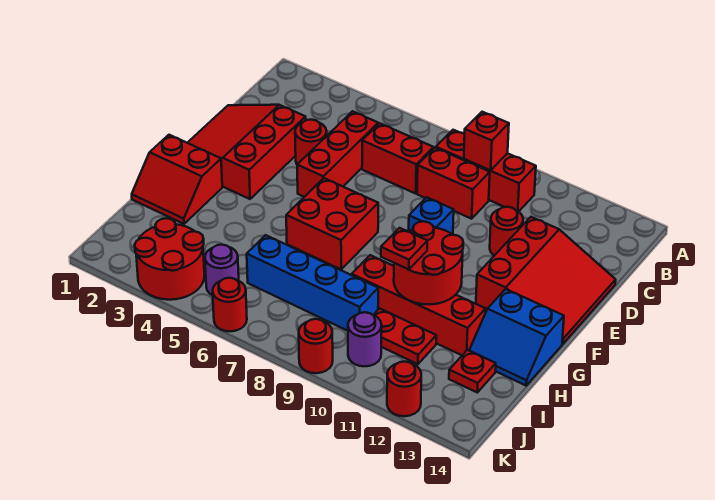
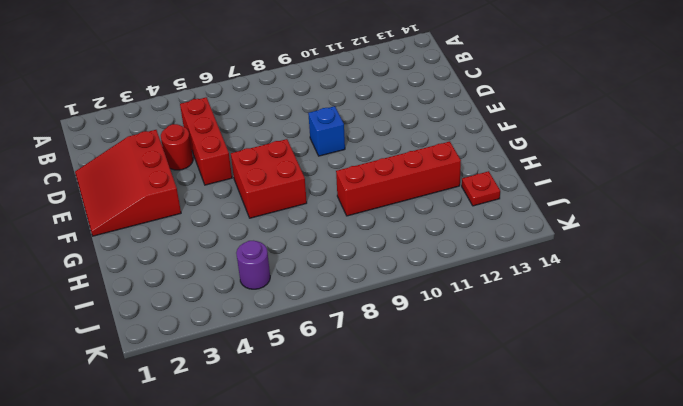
none -> red 1x3 brick [436,130,536,212]
none -> red 1x2 brick [362,123,434,194]
none -> red 1x2 brick [417,148,490,219]

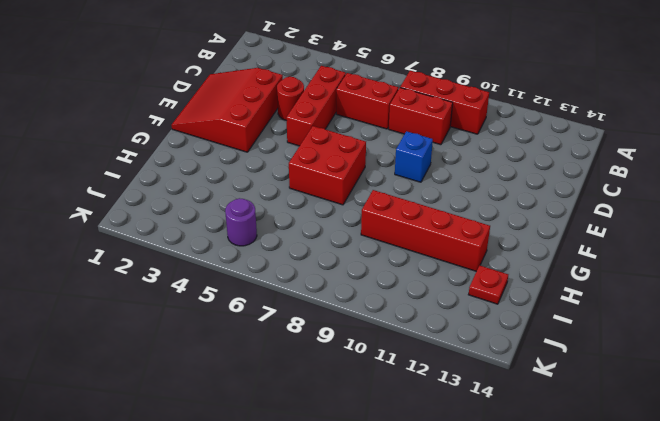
none -> red 1x1 round brick [490,207,523,256]
none -> red 3x3 slope [476,217,616,344]
none -> red 2x2 slope [132,135,222,224]

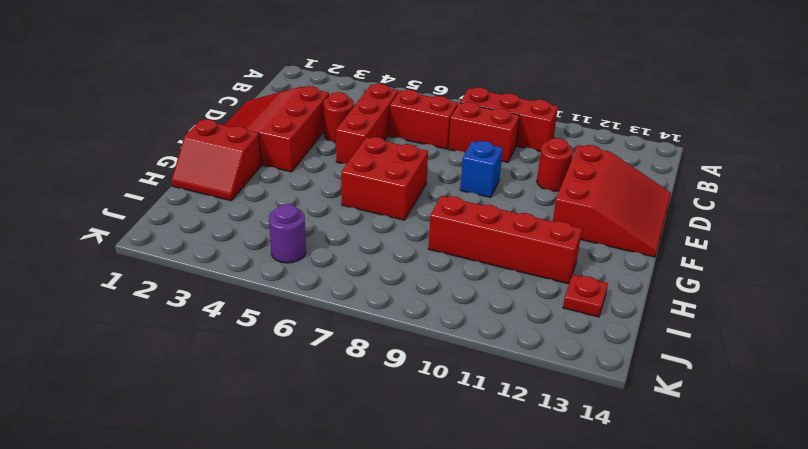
none -> blue 2x2 slope [469,289,564,385]
none -> blue 1x4 brick [247,235,378,331]
none -> red 1x2 plate [374,308,436,364]

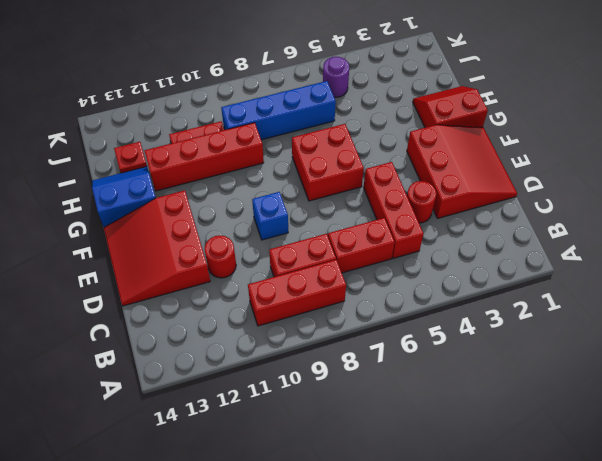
none -> red 2x2 round brick [135,218,204,300]
none -> purple 1x1 round brick [348,312,382,366]
none -> red 1x1 round brick [213,278,247,331]

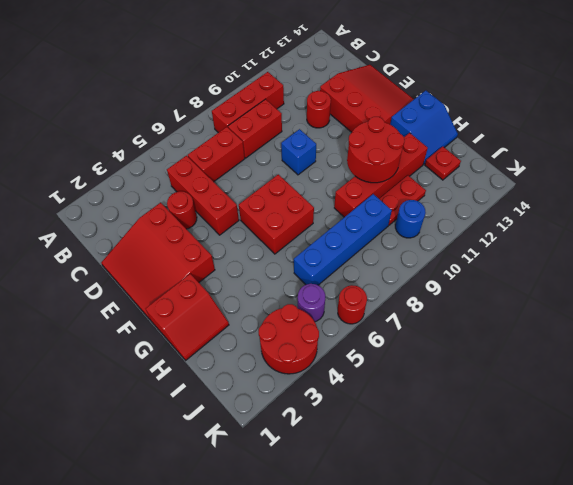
blue 1x1 round brick [395,200,426,238] -> purple 1x1 round brick [348,312,382,366]
none -> red 1x1 round brick [299,319,333,373]
none -> red 1x1 round brick [387,362,421,416]
none -> red 1x1 brick [464,112,509,170]

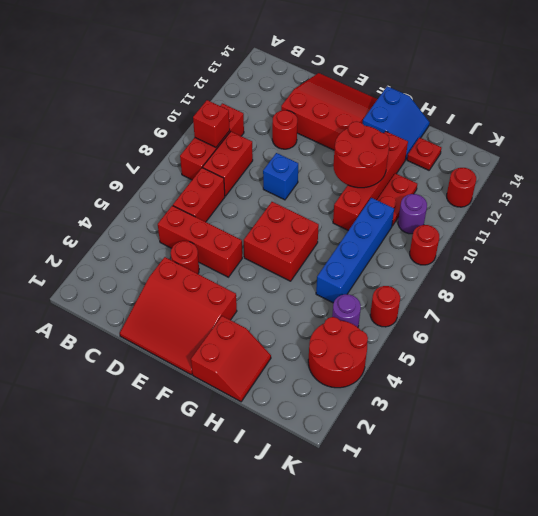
none -> red 1x1 plate [381,228,427,270]

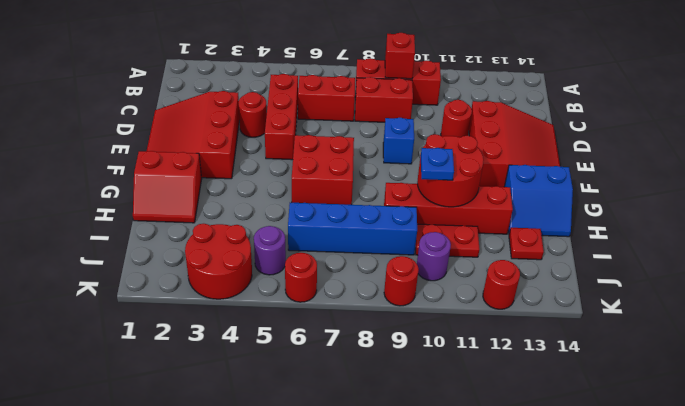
blue 1x1 plate [421,148,454,180] -> red 1x1 plate [381,228,427,270]

